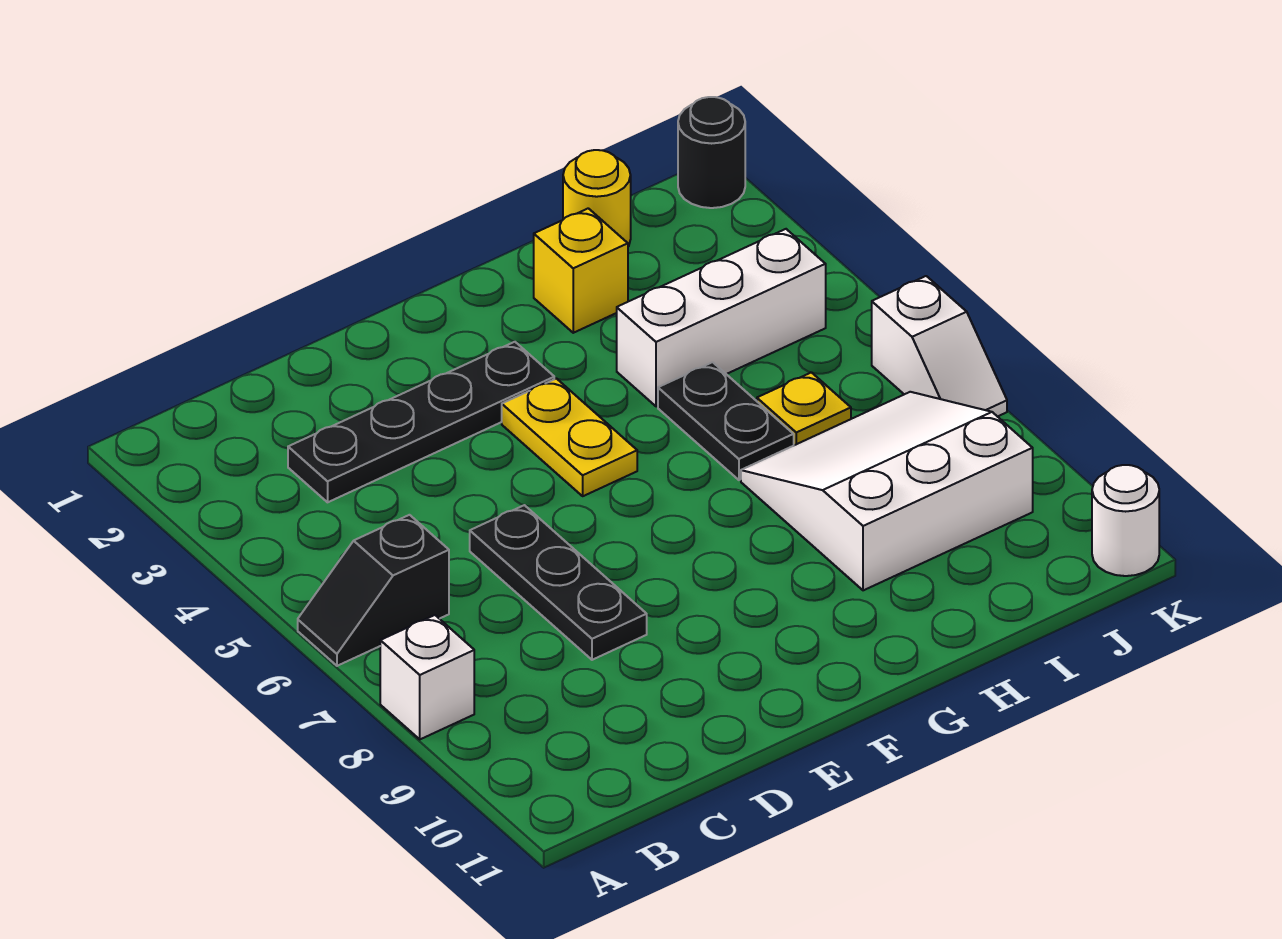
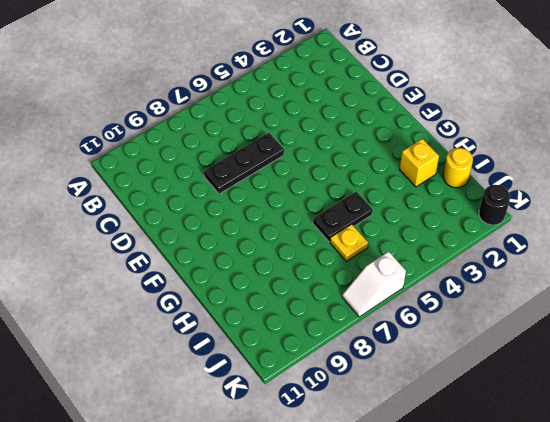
none -> black 1x2 slope [298,515,449,666]
none -> white 1x1 brick [380,615,474,739]
none -> black 1x4 plate [288,342,554,502]

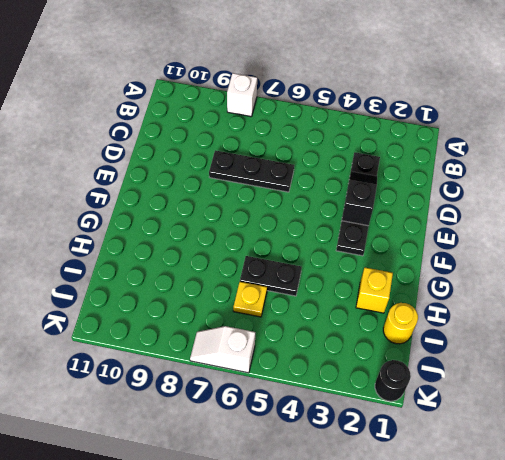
black 1x2 slope [342,171,377,226] -> black 1x2 slope moved to [298,515,449,666]
none -> yellow 1x2 plate [502,378,637,496]
none -> white 1x3 brick [617,229,826,406]
none -> white 3x3 slope [741,392,1033,590]

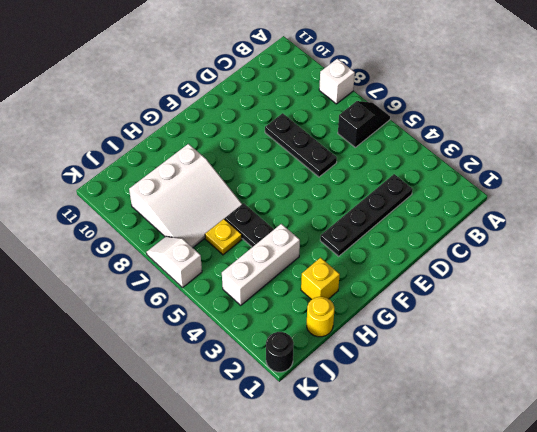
none -> yellow 1x2 plate [502,378,637,496]
none -> white 1x1 round brick [1092,465,1159,576]

